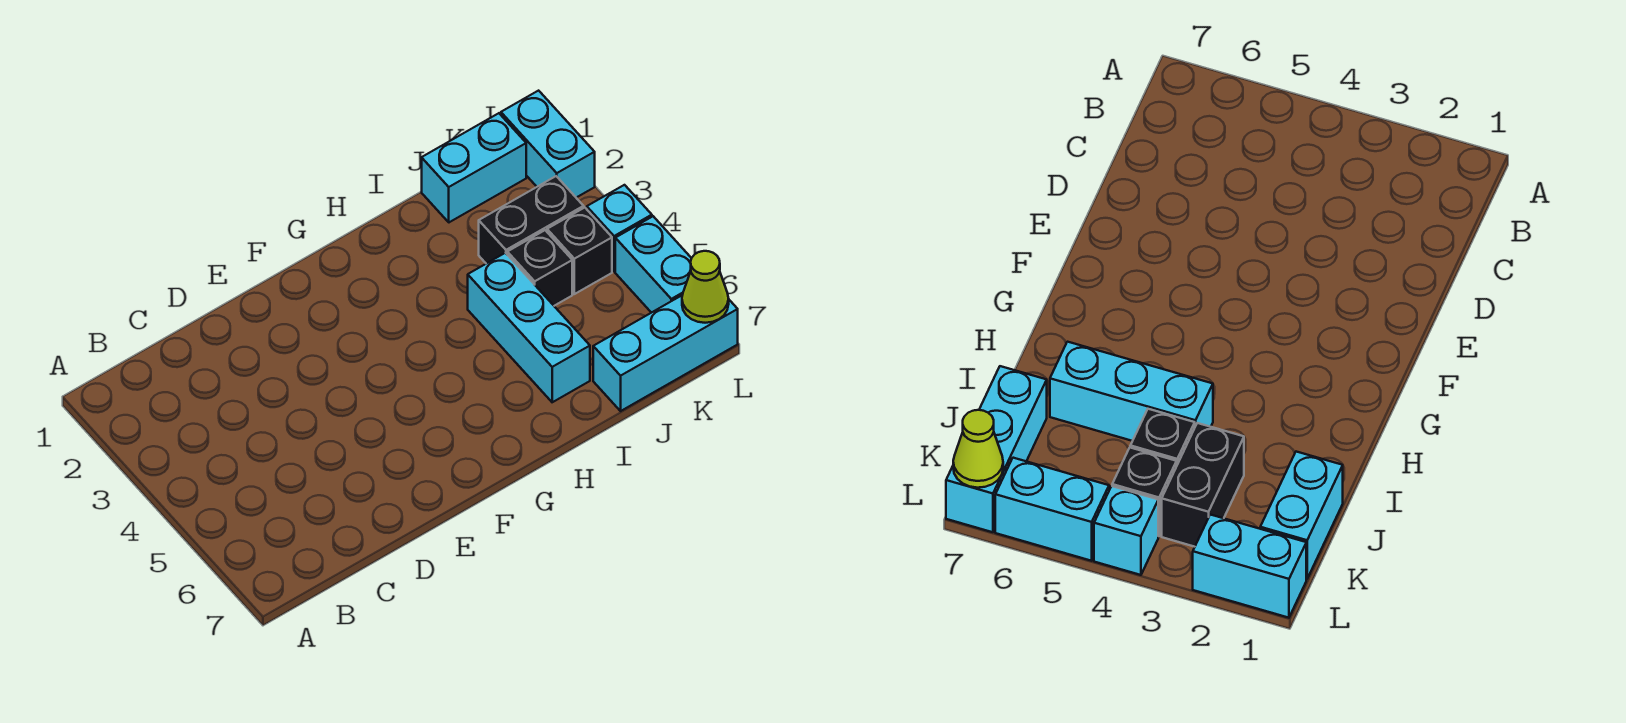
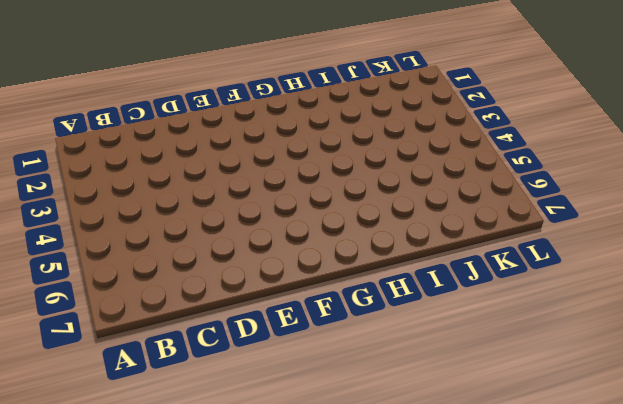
none -> cyan 1x3 brick [468,253,590,402]
none -> cyan 1x2 brick [422,113,526,222]

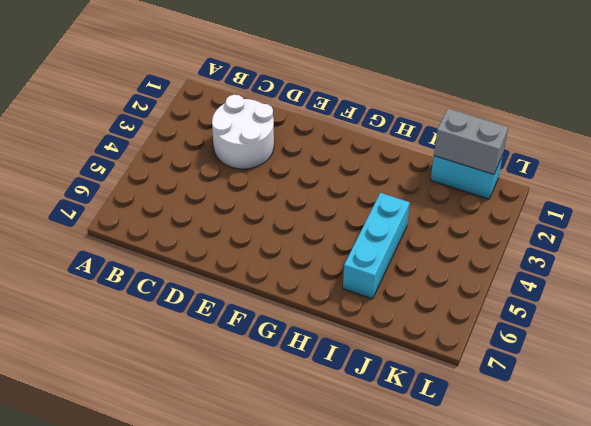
white 2x2 round brick [212,95,274,169] -> none
grey 1x2 brick [434,109,508,174] -> none
none -> black 1x2 brick [479,176,584,264]
none -> black 1x1 brick [507,230,572,306]

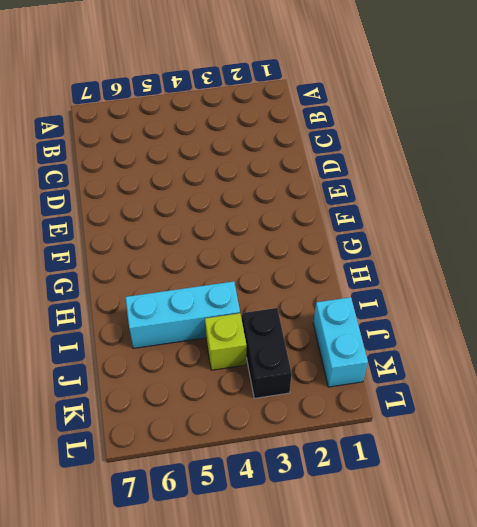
lime 1x1 brick [205,313,246,370] -> black 1x1 brick [507,230,572,306]
none -> cyan 1x3 brick [593,296,738,411]
none -> black 1x1 brick [547,208,612,294]

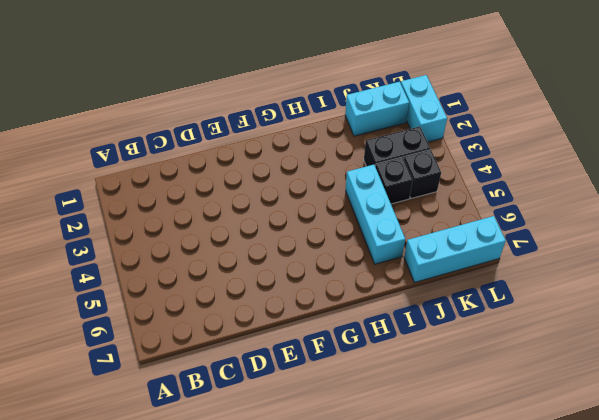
none -> cyan 1x1 brick [587,185,652,271]
none -> cyan 1x2 brick [615,216,692,313]

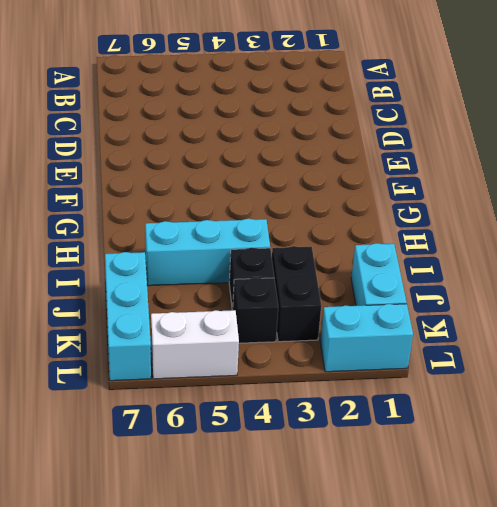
white 1x2 brick [151,310,239,379] -> cyan 1x2 brick [615,216,692,313]
none -> cyan 1x1 brick [587,185,652,271]
none -> lime 1x1 cone [682,251,729,323]

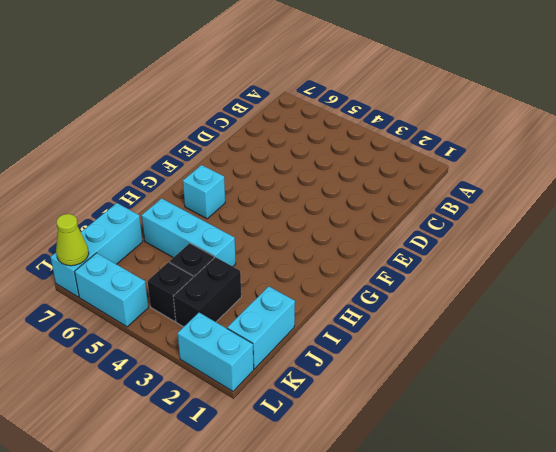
cyan 1x1 brick [183,165,225,219] -> cyan 1x1 brick moved to [587,185,652,271]

